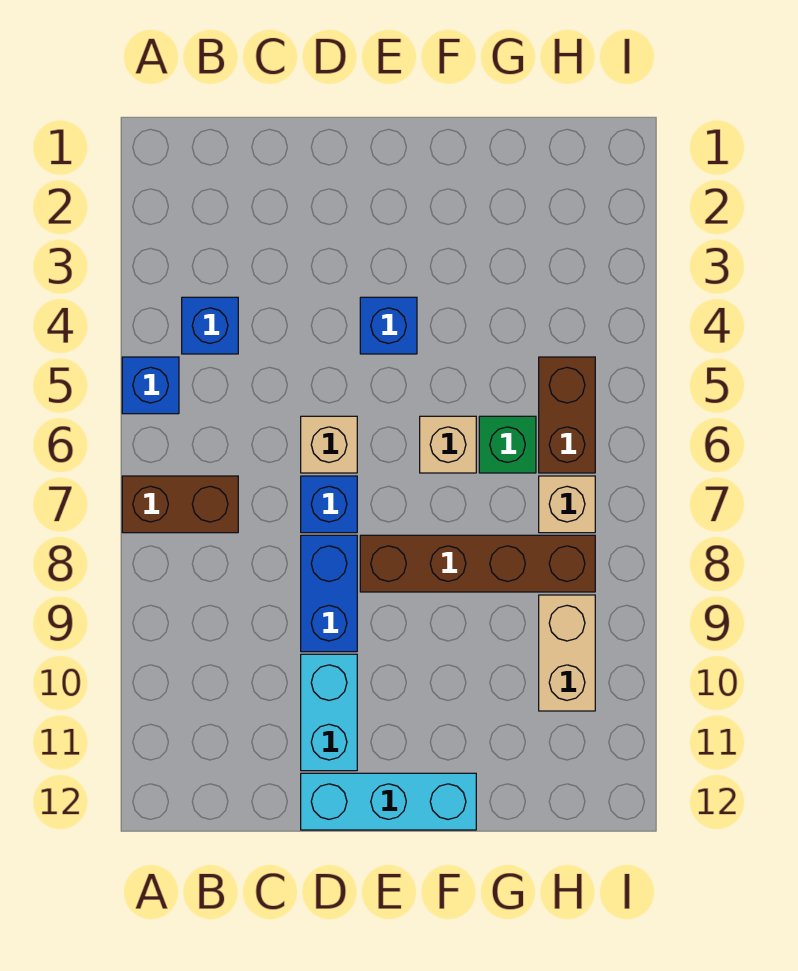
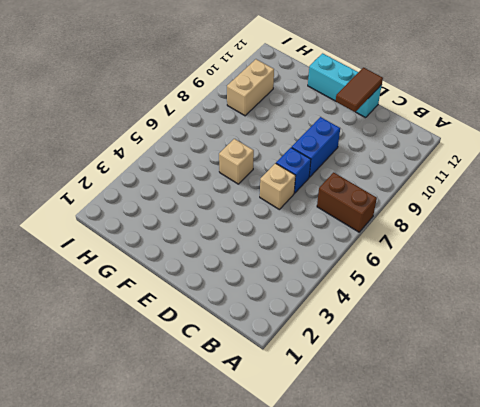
brown 1x2 tile [336,68,383,112] -> none
none -> blue 1x1 brick [122,357,179,414]
none -> blue 1x1 brick [182,297,238,354]
none -> cyan 1x2 brick [301,654,357,771]

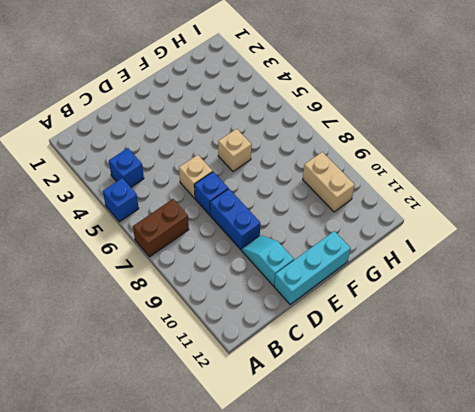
cyan 1x2 slope [242,235,294,286] -> cyan 1x2 brick [301,654,357,771]
none -> blue 1x1 brick [360,297,417,354]
none -> brown 1x4 brick [360,535,595,592]
none -> green 1x1 brick [479,416,536,473]

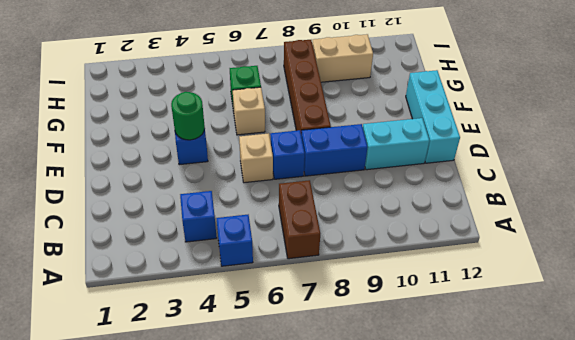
green 1x1 round brick [171,92,205,140] -> none
none -> brown 1x2 brick [539,357,595,473]
none -> tan 1x1 brick [539,476,595,533]

